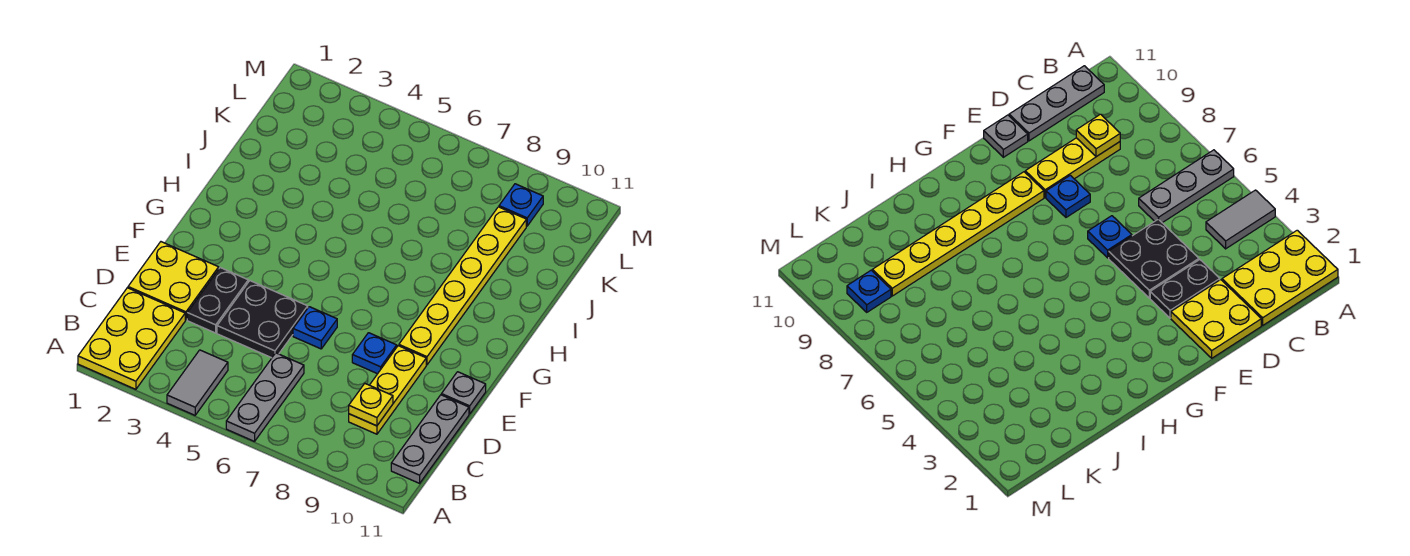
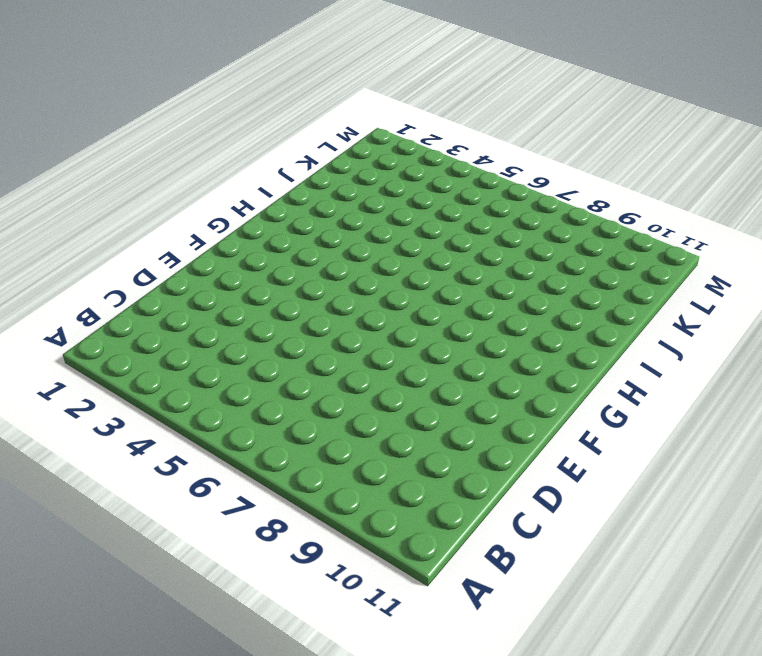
none -> yellow 2x3 plate [78,288,185,389]
none -> grey 1x2 tile [167,350,228,415]
none -> grey 1x3 plate [226,353,304,441]

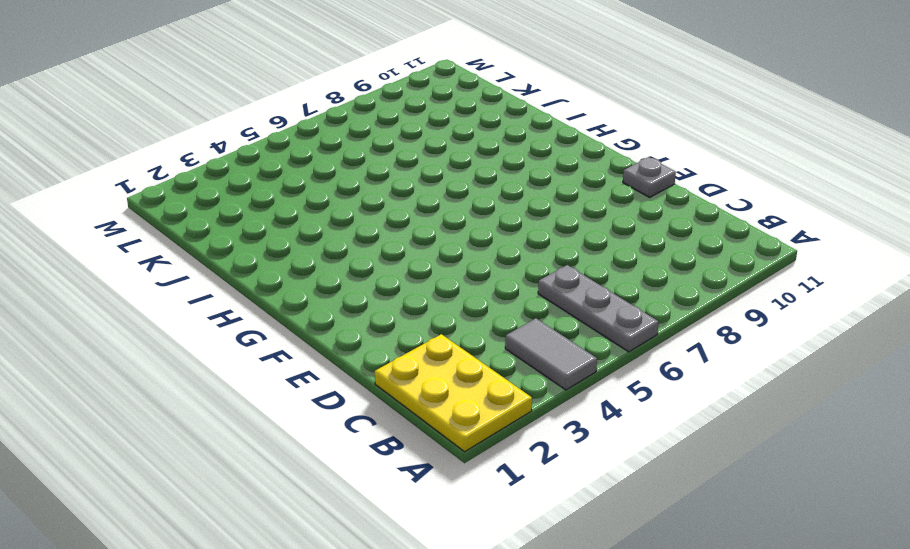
none -> grey 1x3 plate [391,395,469,483]
none -> yellow 1x3 plate [349,346,426,434]
none -> yellow 2x2 plate [128,242,219,320]

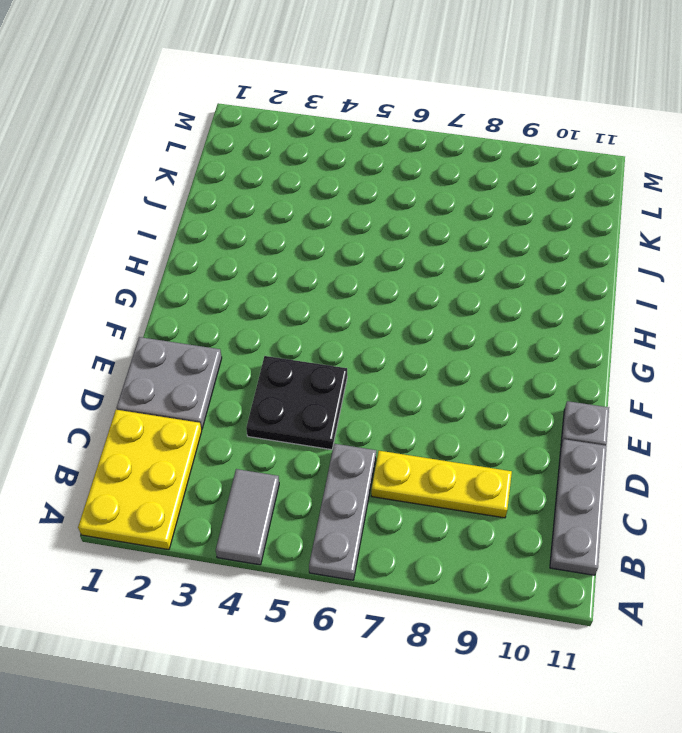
yellow 1x3 plate [371,451,512,518] -> yellow 1x3 plate turned to [349,346,426,434]
grey 2x2 plate [116,337,222,429] -> yellow 2x2 plate [128,242,219,320]
none -> black 1x2 plate [187,268,248,333]
none -> blue 1x1 plate [293,307,337,349]
none -> blue 1x1 plate [352,333,397,374]

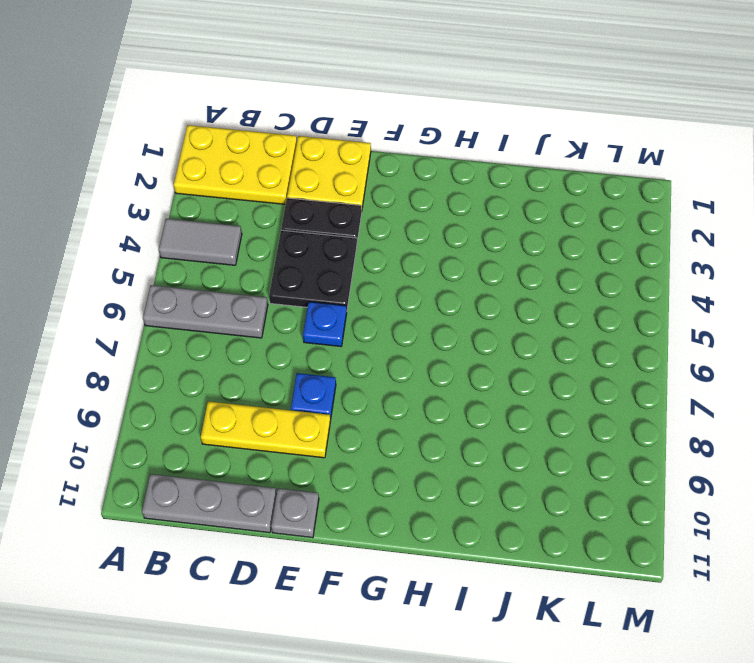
none -> yellow 1x6 plate [399,207,526,365]
none -> blue 1x1 plate [499,184,543,226]
none -> yellow 1x1 plate [349,384,393,426]

